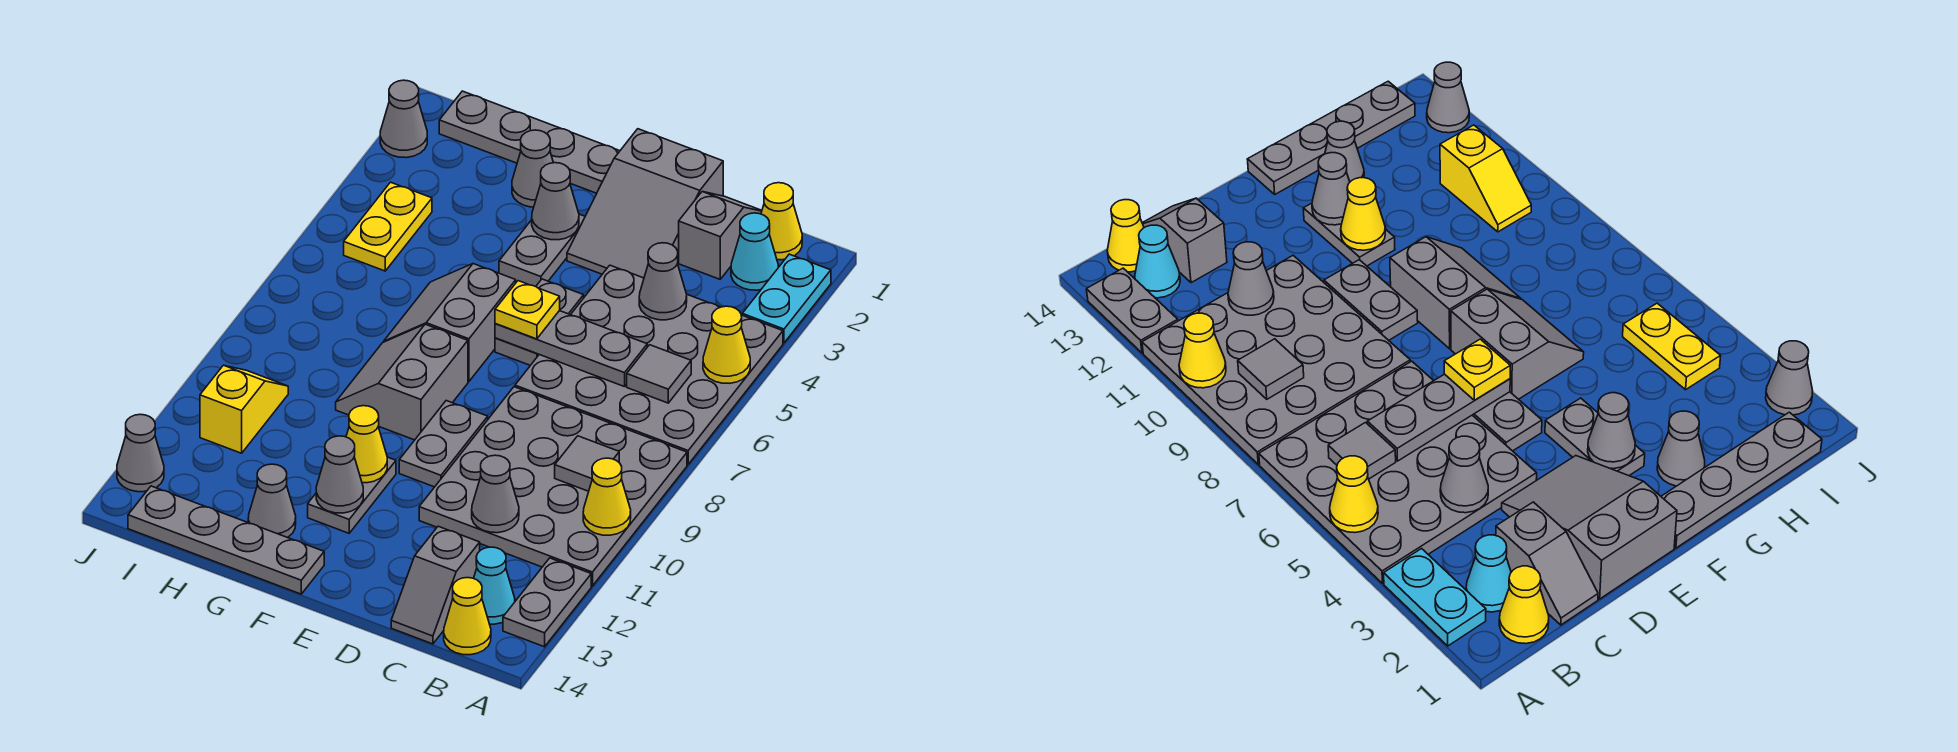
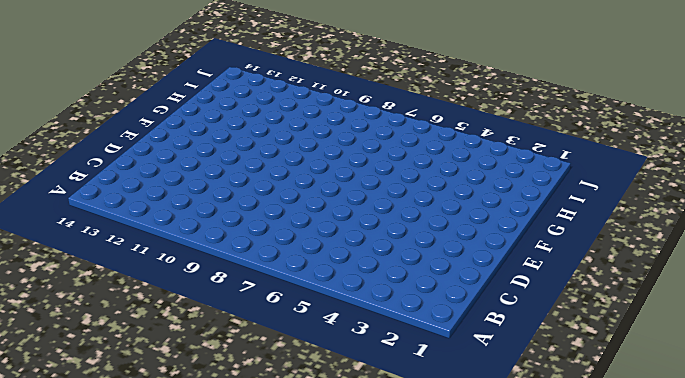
none -> cyan 1x2 plate [742,254,831,343]
none -> grey 4x4 plate [515,265,783,464]
none -> grey 4x4 plate [419,387,687,586]
none -> grey 1x2 plate [503,558,591,647]

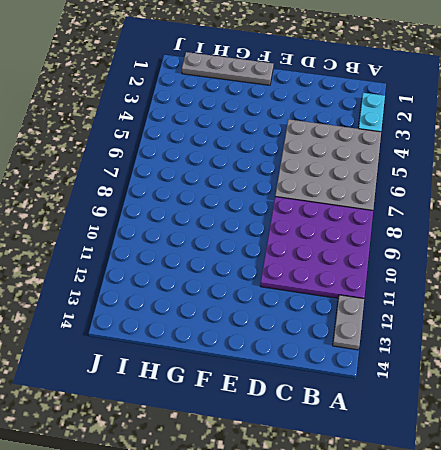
purple 4x4 plate [260,197,373,299] -> grey 4x4 plate [419,387,687,586]
none -> yellow 1x1 cone [761,183,802,260]
none -> cyan 1x1 cone [731,213,778,290]
none -> cyan 1x1 cone [474,547,515,624]
none -> yellow 1x1 cone [444,578,491,655]

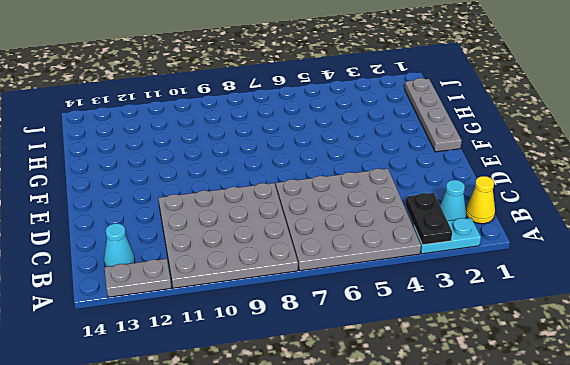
black 1x2 plate [406,193,452,245] -> none
none -> yellow 1x1 cone [444,578,491,655]
none -> grey 1x2 slope [679,192,762,279]
none -> grey 1x2 slope [391,526,480,644]
none -> grey 2x3 slope [567,129,723,278]

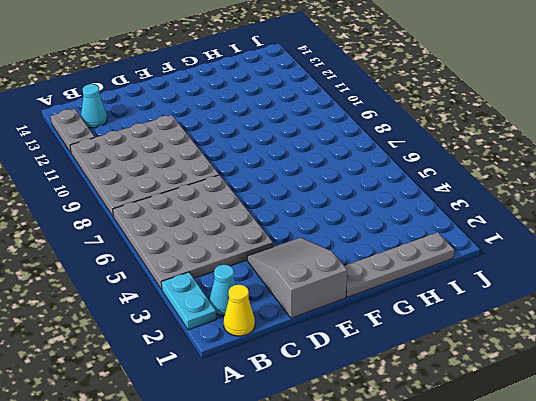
none -> yellow 1x1 cone [444,578,491,655]
none -> grey 1x2 slope [679,192,762,279]
none -> grey 1x2 slope [391,526,480,644]
none -> grey 1x2 plate [495,279,584,365]

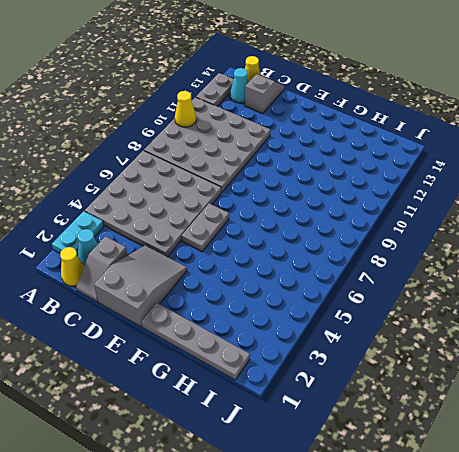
none -> grey 1x2 plate [399,401,488,487]
none -> grey 1x2 plate [499,214,585,287]
none -> grey 2x2 slope [383,264,516,382]
none -> grey 2x2 slope [336,324,468,440]

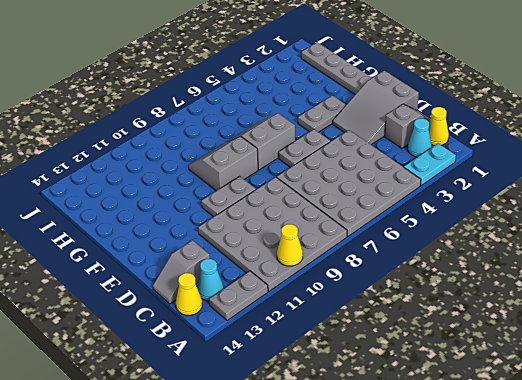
none -> grey 1x2 plate [308,457,396,533]
none -> grey 1x4 plate [128,486,324,594]
none -> grey 1x1 cone [512,130,553,207]
none -> grey 1x1 cone [248,464,296,537]

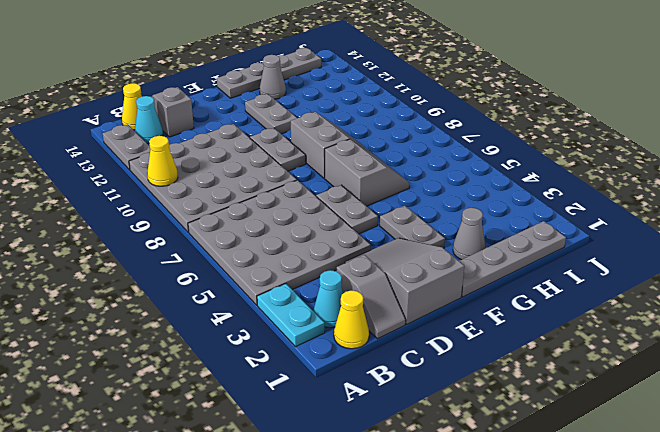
none -> yellow 1x2 plate [344,182,432,271]
none -> yellow 1x2 slope [200,365,288,453]
none -> grey 1x1 cone [380,80,427,158]
none -> grey 1x1 cone [117,414,164,492]

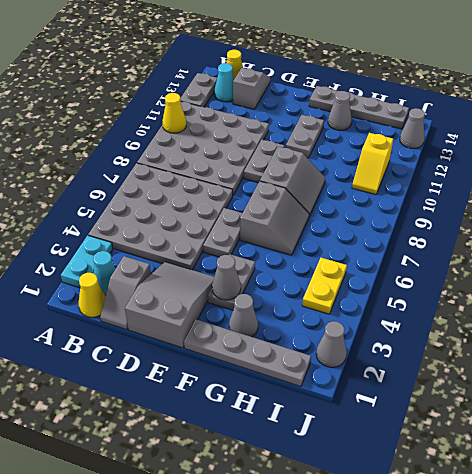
none -> yellow 1x1 cone [703,306,750,383]
none -> grey 1x1 tile [627,345,691,403]
none -> grey 1x1 tile [555,436,619,491]
none -> grey 1x1 cone [639,243,687,320]

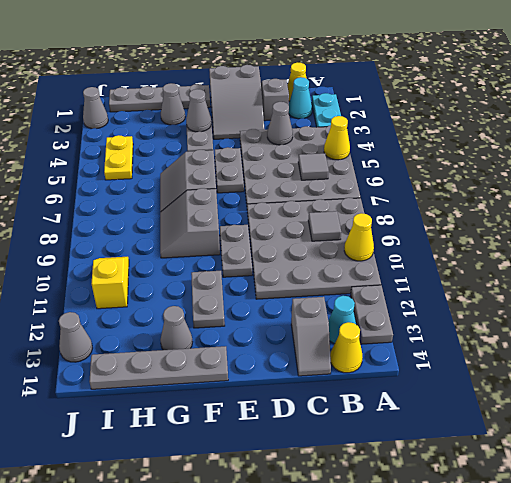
none -> grey 1x3 plate [495,311,647,387]
none -> grey 1x1 cone [472,455,519,533]
none -> yellow 1x1 cone [346,406,387,483]
none -> grey 1x1 cone [316,436,363,513]

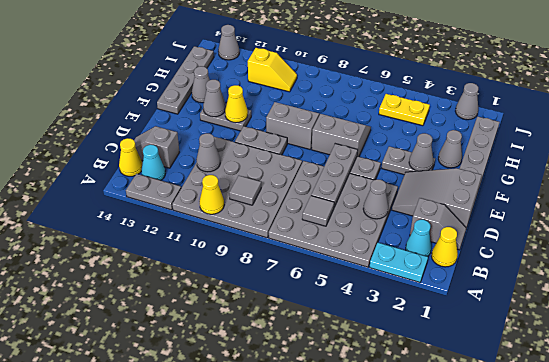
none -> yellow 1x1 cone [703,306,750,383]
none -> yellow 1x1 plate [495,281,560,339]

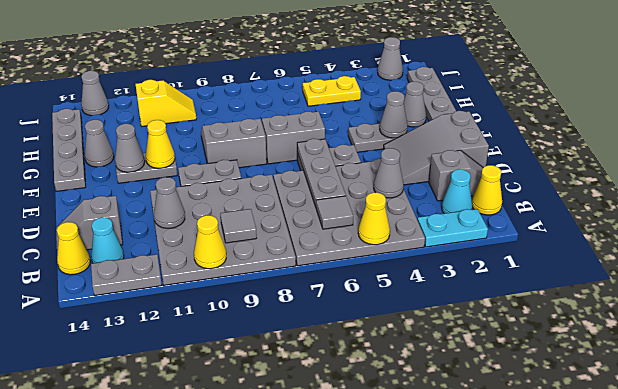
none -> yellow 1x1 plate [495,281,560,339]

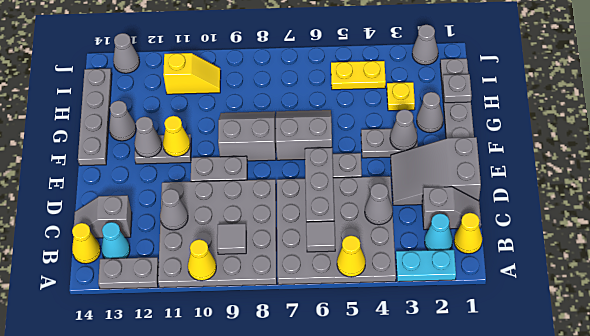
grey 1x1 plate [443,74,472,103] -> none
yellow 1x1 plate [387,82,415,111] -> yellow 1x1 plate moved to [495,281,560,339]

